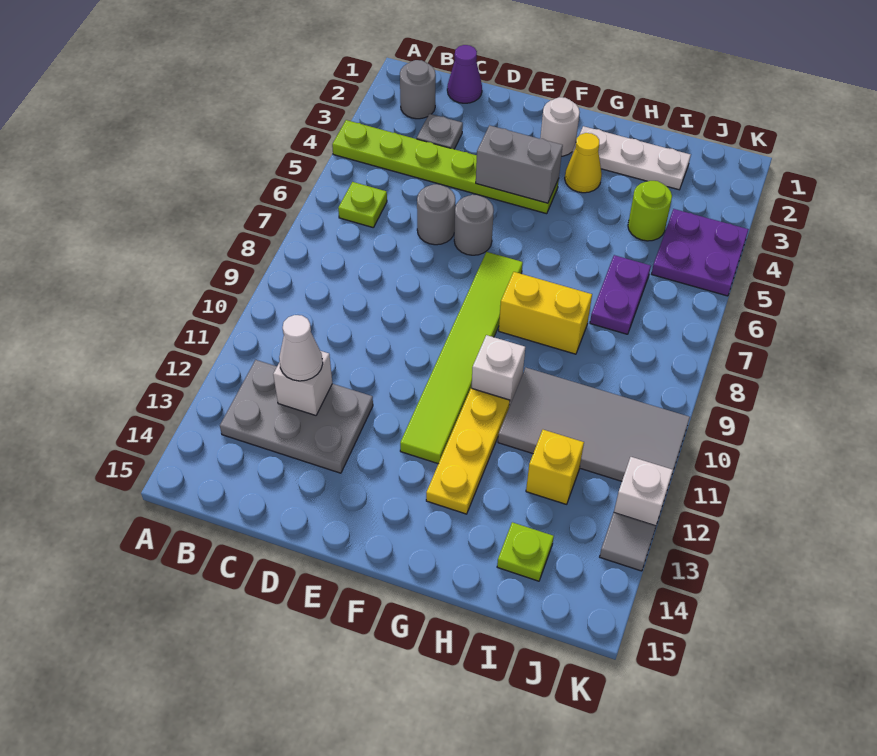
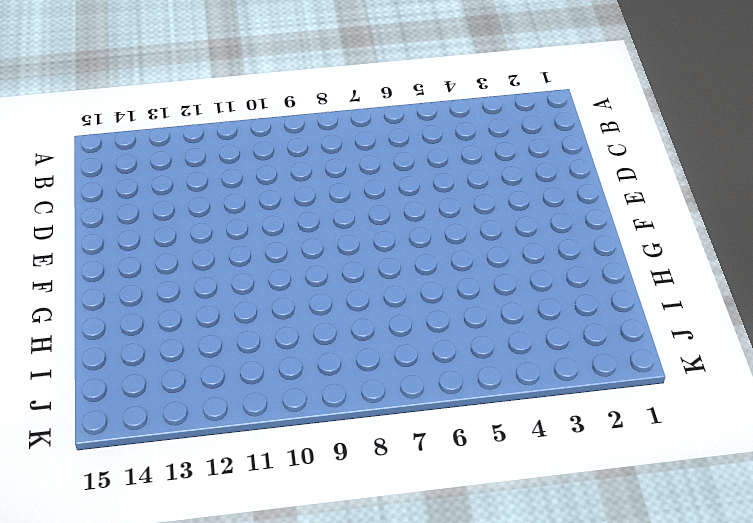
none -> lime 1x6 plate [332,120,559,214]
none -> grey 1x1 round brick [400,60,436,119]
none -> lime 1x1 plate [338,182,387,227]

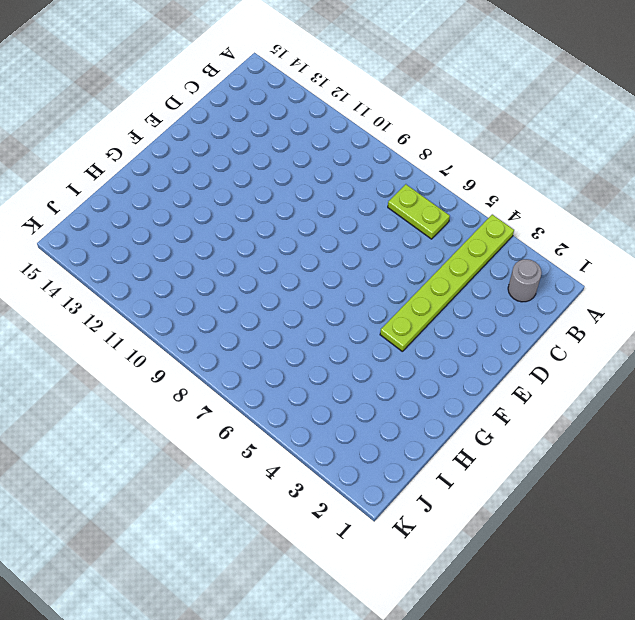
lime 1x2 plate [388,184,450,239] -> lime 1x1 plate [338,182,387,227]
none -> grey 2x3 plate [220,360,373,473]
none -> purple 1x1 cone [447,45,482,103]
none -> grey 1x1 plate [417,114,463,149]

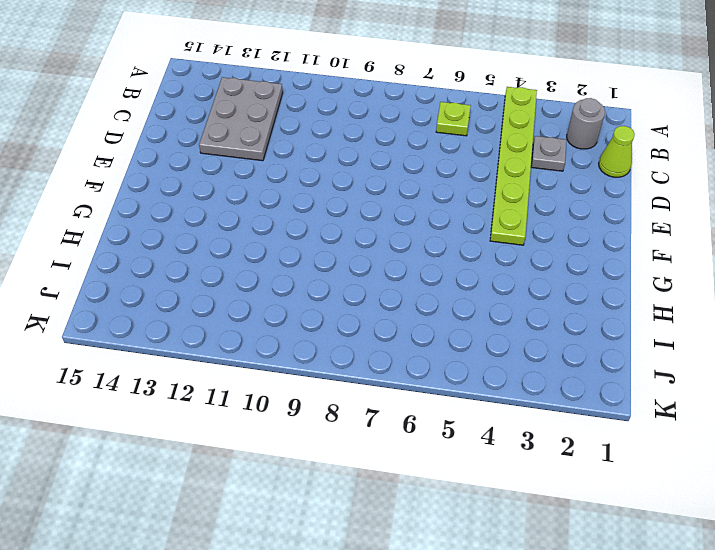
lime 1x1 cone [599,126,635,177] -> purple 1x1 cone [447,45,482,103]
none -> grey 1x1 round brick [417,184,455,245]
none -> grey 1x1 round brick [454,195,494,255]
none -> white 1x1 round brick [540,97,580,156]

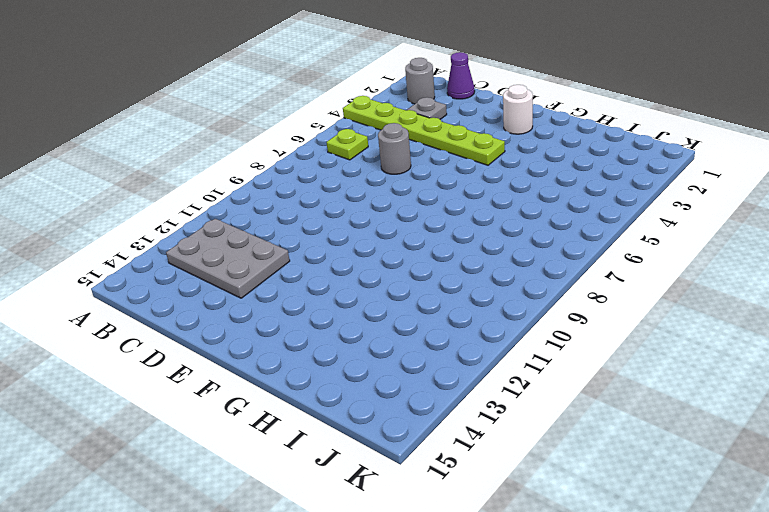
none -> grey 1x1 round brick [454,195,494,255]
none -> lime 1x6 tile [400,252,523,464]
none -> white 1x3 plate [572,126,691,190]

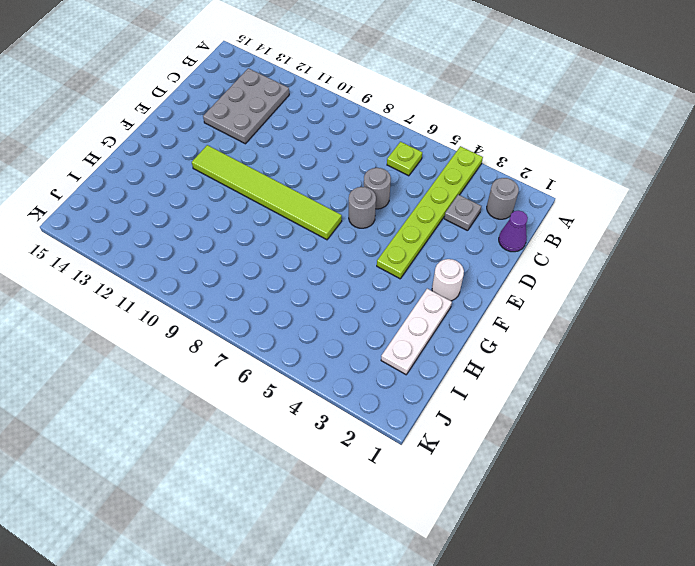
none -> yellow 1x1 cone [565,133,602,193]
none -> yellow 1x2 brick [499,272,592,354]
none -> white 1x1 brick [472,335,525,406]

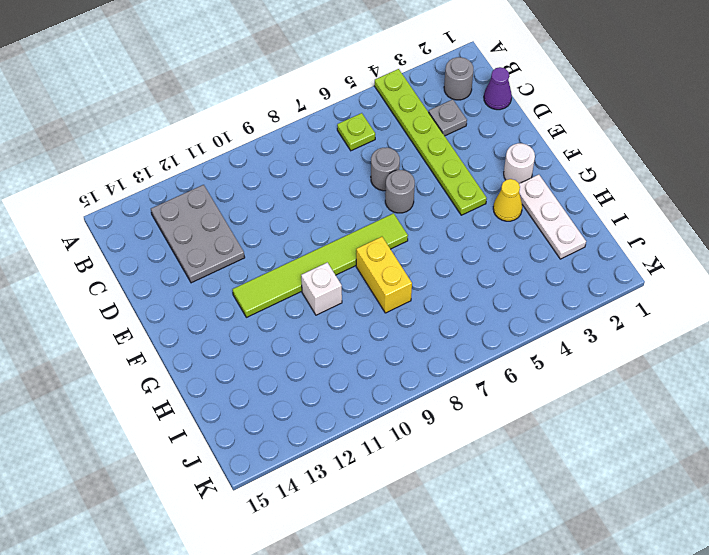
none -> yellow 1x3 plate [426,388,510,514]
none -> grey 2x4 tile [498,368,690,481]
none -> lime 1x1 round brick [628,181,672,241]

